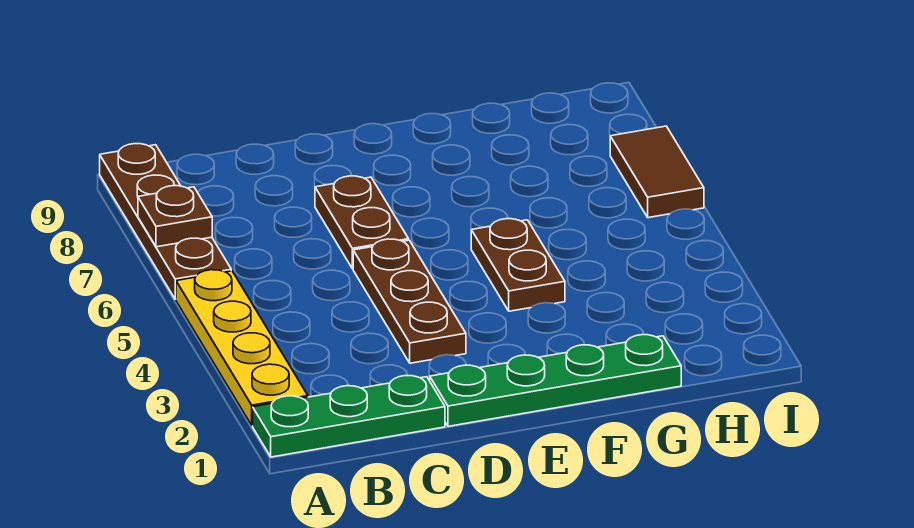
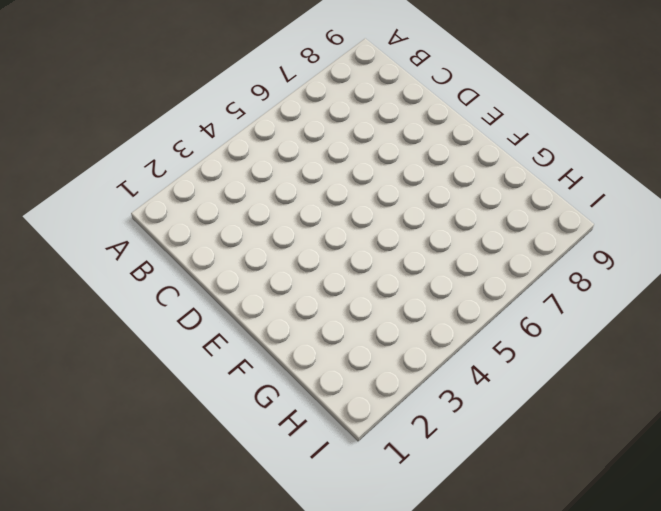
none -> green 1x3 plate [253,376,445,457]
none -> yellow 1x4 plate [176,270,308,426]

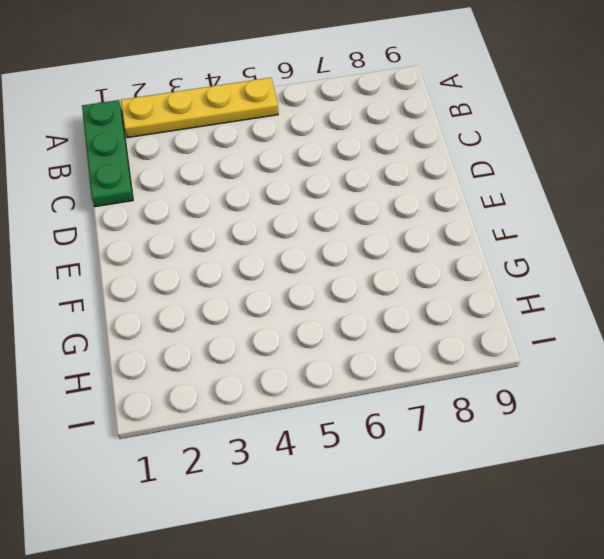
none -> brown 1x4 plate [100,144,231,299]
none -> green 1x4 plate [430,335,681,426]

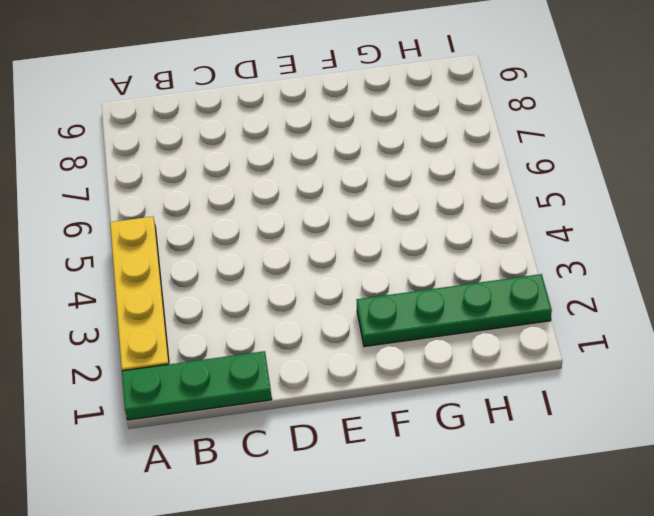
green 1x4 plate [357,274,552,347] -> green 1x4 plate moved to [430,335,681,426]
none -> brown 1x4 plate [100,144,231,299]
none -> brown 1x3 plate [353,239,466,363]

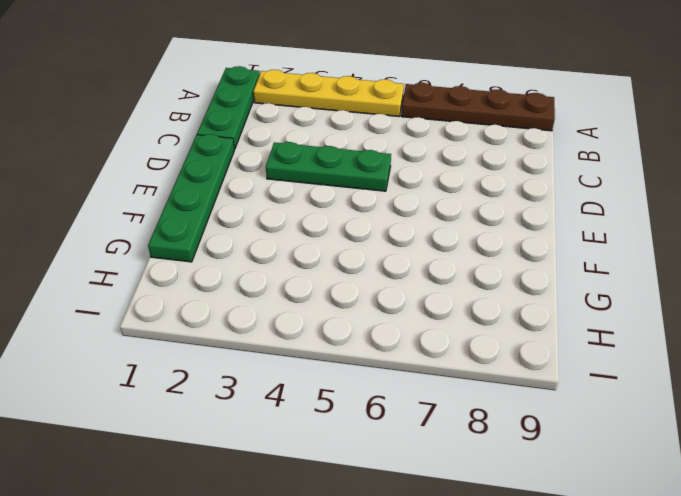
green 1x3 plate [266,142,391,191] -> brown 1x3 plate [353,239,466,363]
none -> brown 1x2 plate [315,176,409,269]
none -> brown 1x2 plate [471,219,565,311]

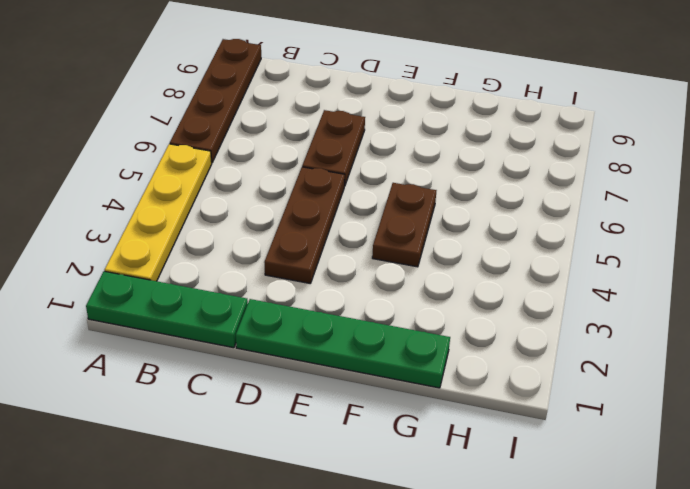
none -> brown 1x2 tile [610,126,704,218]
none -> brown 1x1 plate [138,185,212,247]

